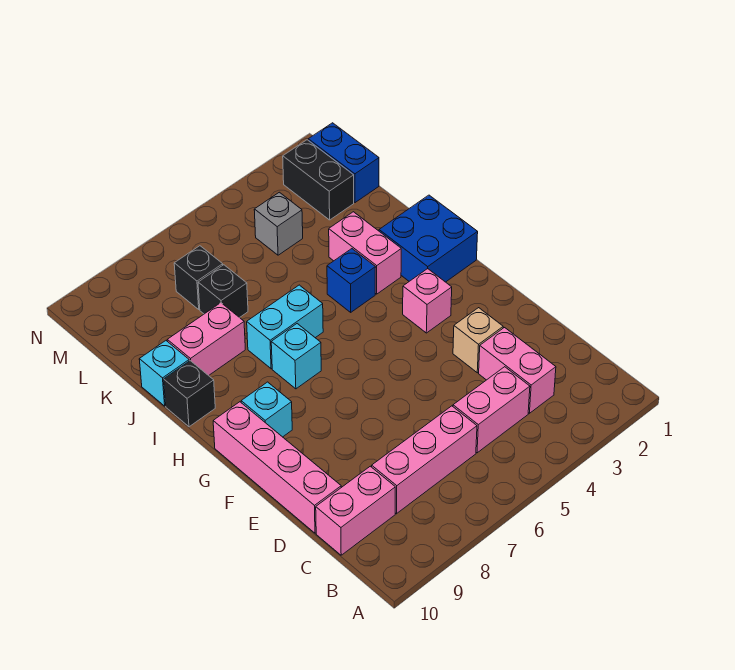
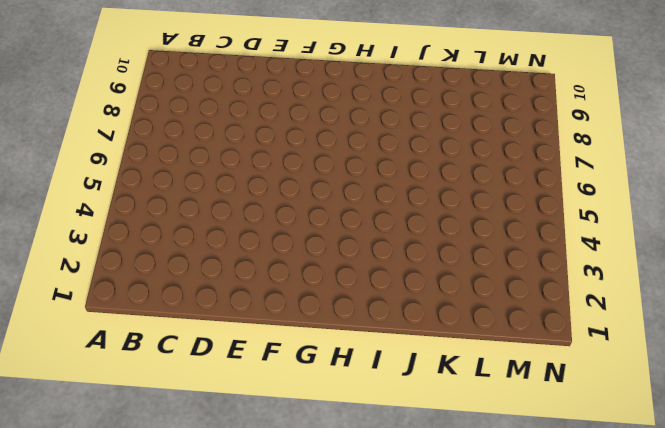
none -> pink 1x2 brick [479,328,556,413]
none -> pink 1x2 brick [453,367,530,453]
none -> pink 1x3 brick [372,406,477,514]

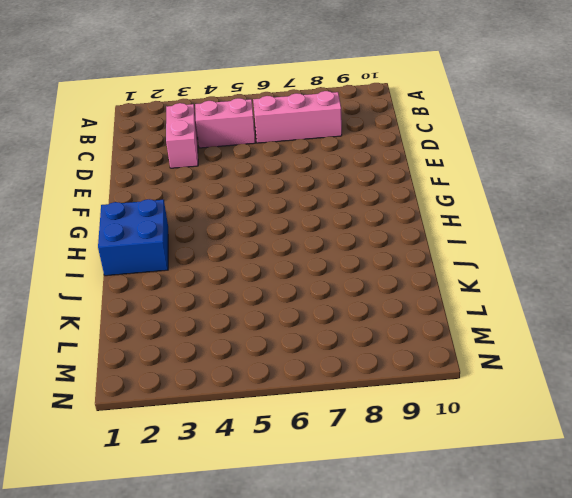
none -> pink 1x2 brick [316,466,395,555]
none -> pink 1x4 brick [213,402,341,533]
none -> tan 1x1 brick [453,308,503,373]

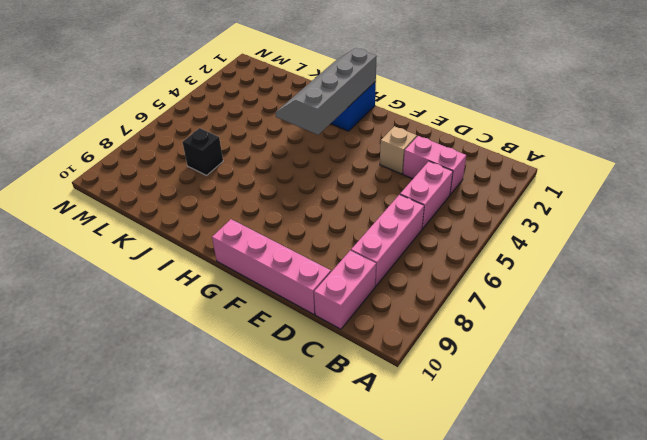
grey 2x4 slope [275,48,377,135] -> none
none -> pink 1x1 brick [403,269,452,333]
none -> cyan 1x1 brick [241,382,292,437]
none -> cyan 1x1 brick [271,324,321,389]

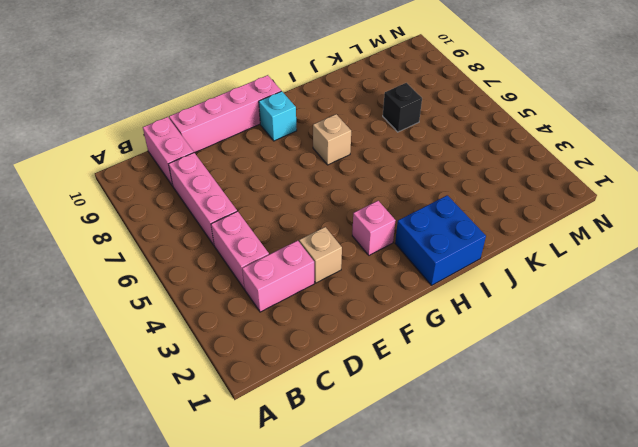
tan 1x1 brick [313,114,351,165] -> cyan 1x1 brick [271,324,321,389]
none -> pink 1x2 brick [329,212,401,294]
none -> blue 1x1 brick [327,249,376,312]
none -> cyan 1x2 brick [247,285,323,369]

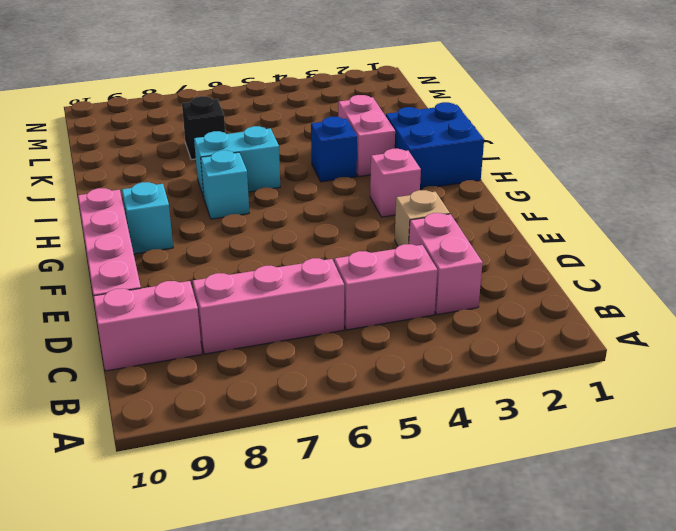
none -> black 1x1 brick [164,361,215,427]
none -> pink 1x2 brick [167,303,245,376]
none -> cyan 1x1 brick [139,341,189,406]

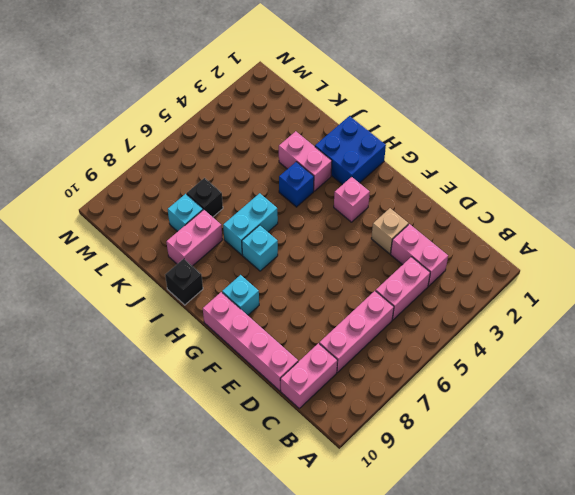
cyan 1x1 brick [168,194,203,232] -> cyan 1x1 brick moved to [139,341,189,406]
none -> blue 1x2 brick [308,123,379,203]
none -> black 1x2 brick [283,140,354,220]
none -> grey 1x1 brick [254,192,303,255]

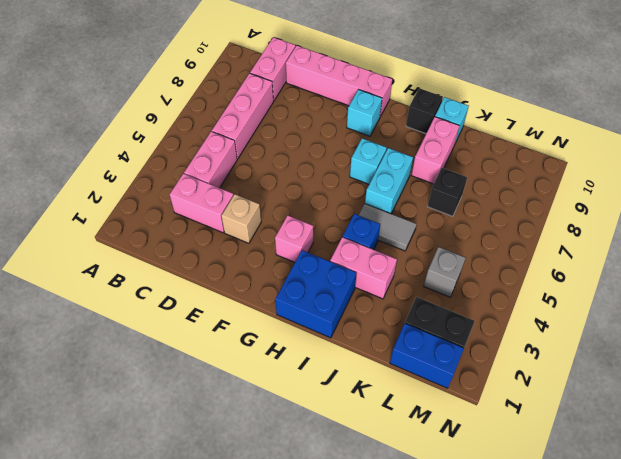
grey 1x2 tile [359,204,416,251] -> none
none -> black 1x1 brick [174,246,223,309]

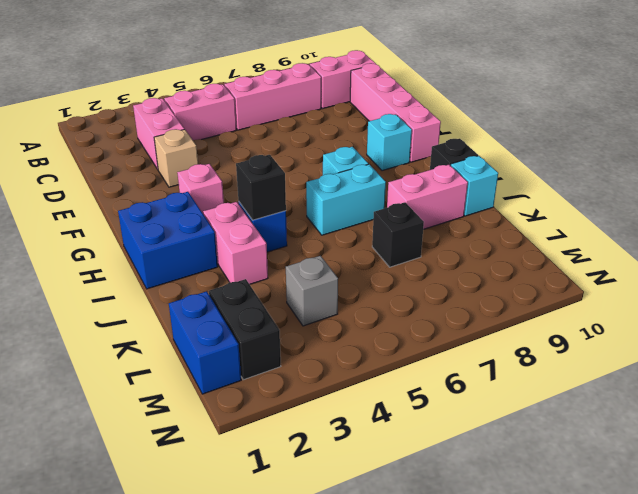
black 1x1 brick [236,155,286,220] -> black 1x1 brick moved to [174,246,223,309]

